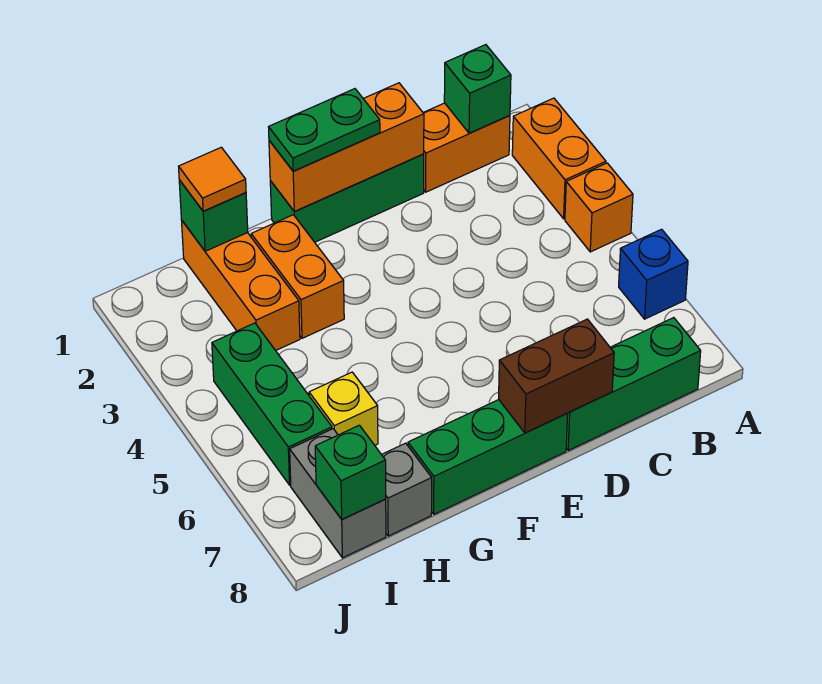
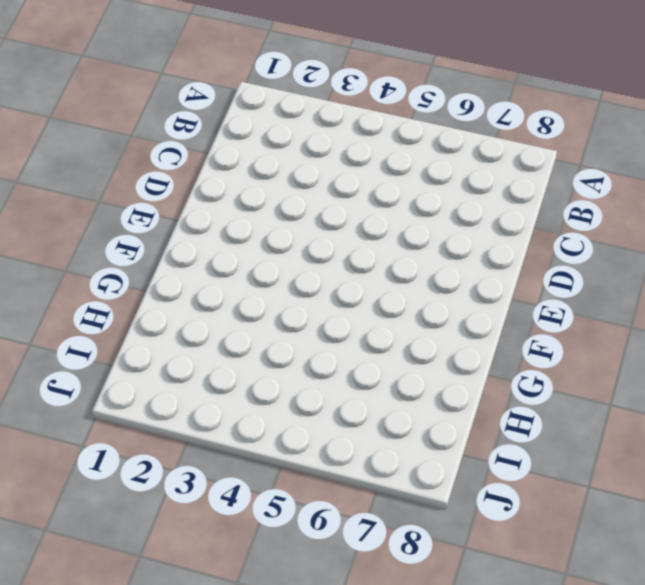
none -> orange 1x2 brick [512,98,606,219]
none -> orange 1x1 brick [565,163,633,252]
none -> blue 1x1 brick [619,229,688,319]

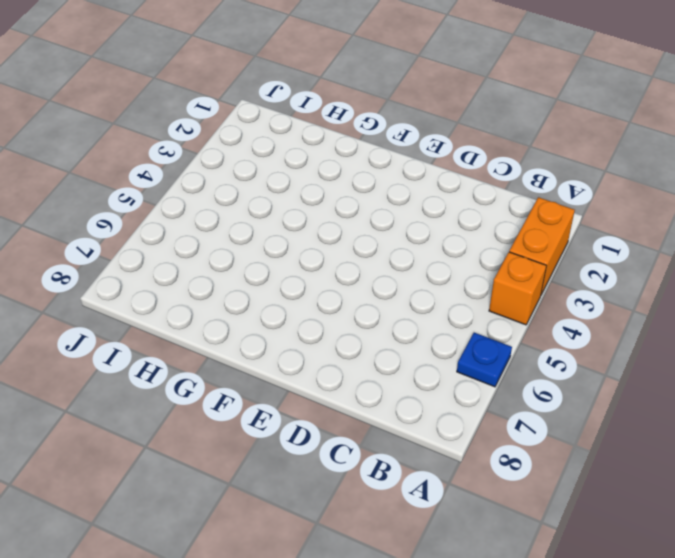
blue 1x1 plate [457,333,512,387] -> blue 1x1 brick [619,229,688,319]
none -> orange 1x2 brick [423,103,510,192]
none -> green 1x3 brick [566,318,701,450]
none -> green 1x3 brick [270,154,424,242]

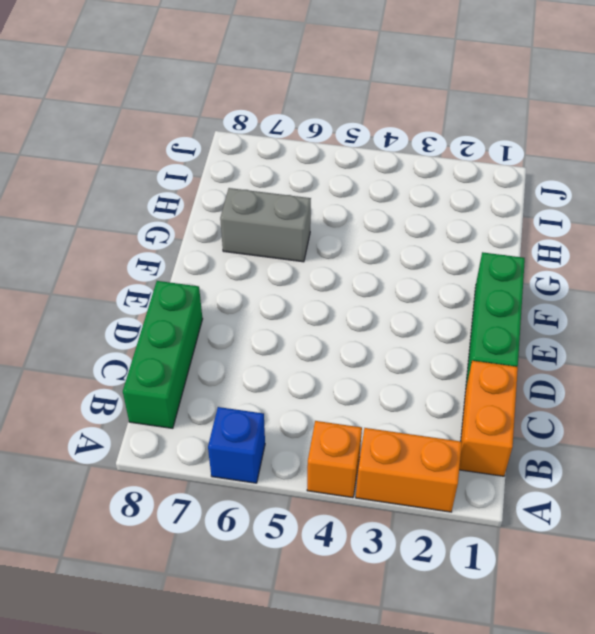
grey 1x2 brick [220,188,311,262] -> grey 1x2 brick moved to [290,429,386,558]
none -> green 1x3 brick [408,400,568,514]
none -> orange 1x2 brick [251,215,344,338]
none -> orange 1x3 brick [182,221,300,351]

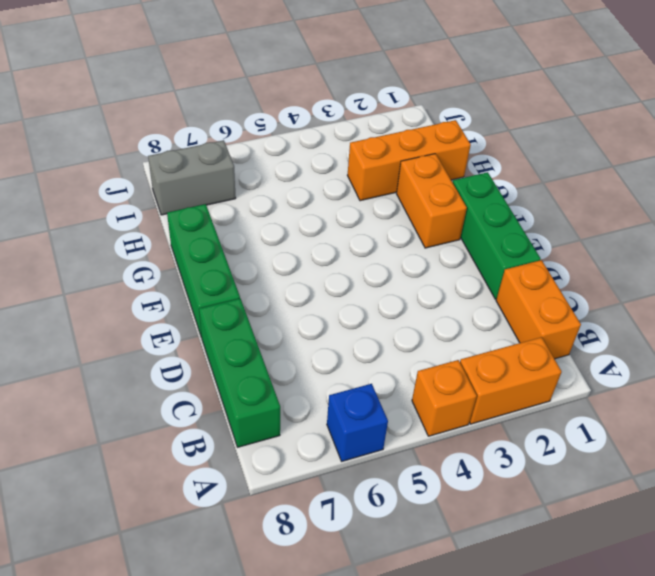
orange 1x2 brick [397,154,467,248] -> orange 1x2 brick turned to [251,215,344,338]
none -> yellow 1x1 brick [309,372,378,445]
none -> grey 1x1 brick [381,443,432,536]
none -> green 1x3 brick [212,323,332,485]

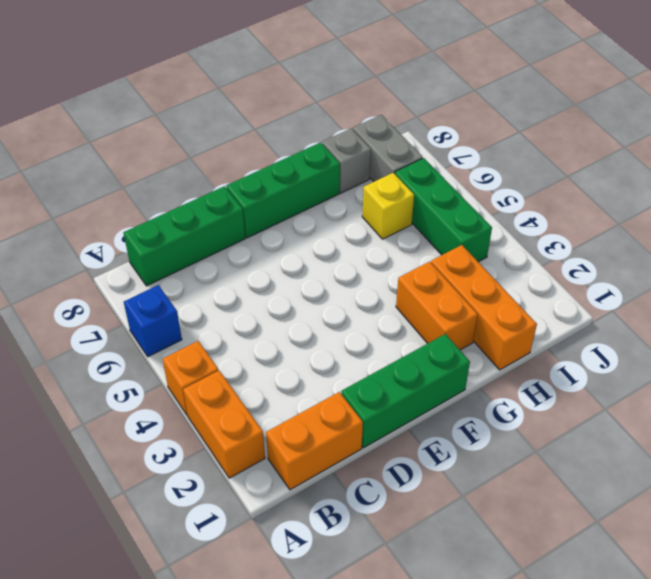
none -> green 1x1 brick [444,45,511,133]
none -> orange 1x3 brick [269,83,424,212]
none -> brown 1x2 brick [499,319,614,433]

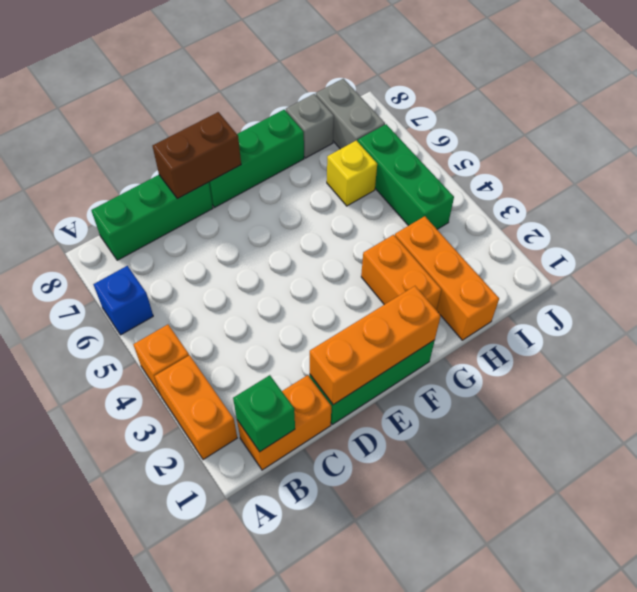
none -> green 1x1 brick [179,180,248,251]
none -> green 1x1 brick [315,425,386,519]
none -> green 1x2 plate [269,89,380,171]

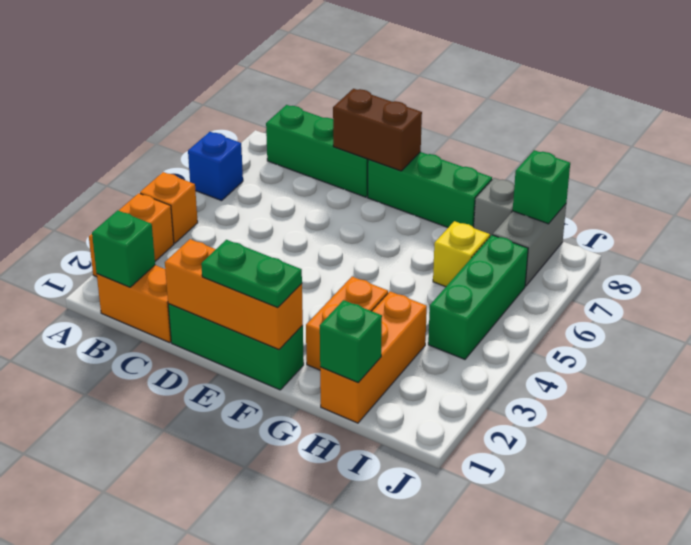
none -> orange 1x1 tile [179,147,246,211]

